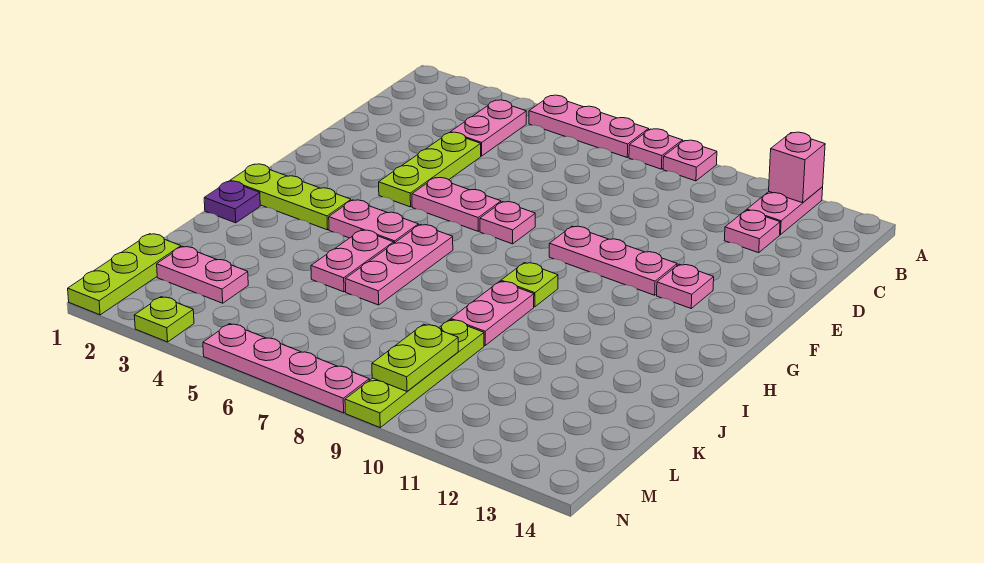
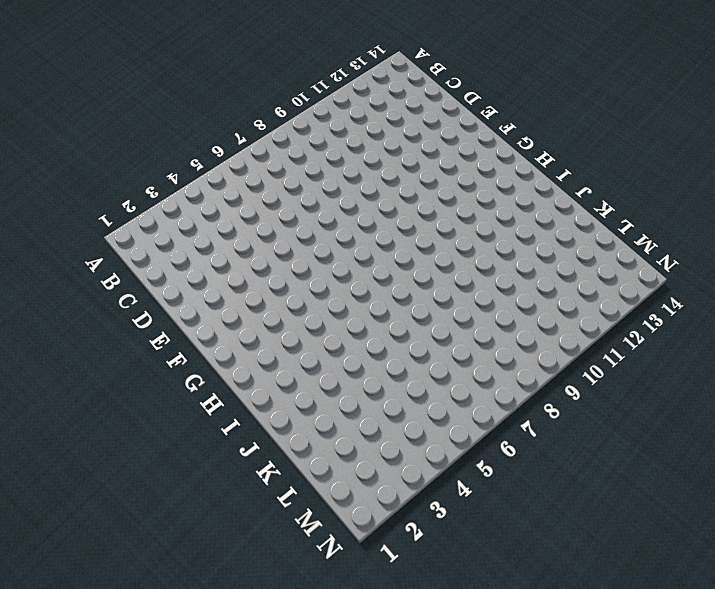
none -> pink 1x3 plate [529,95,649,157]
none -> pink 1x1 plate [629,129,683,169]
none -> pink 1x1 plate [663,140,717,181]

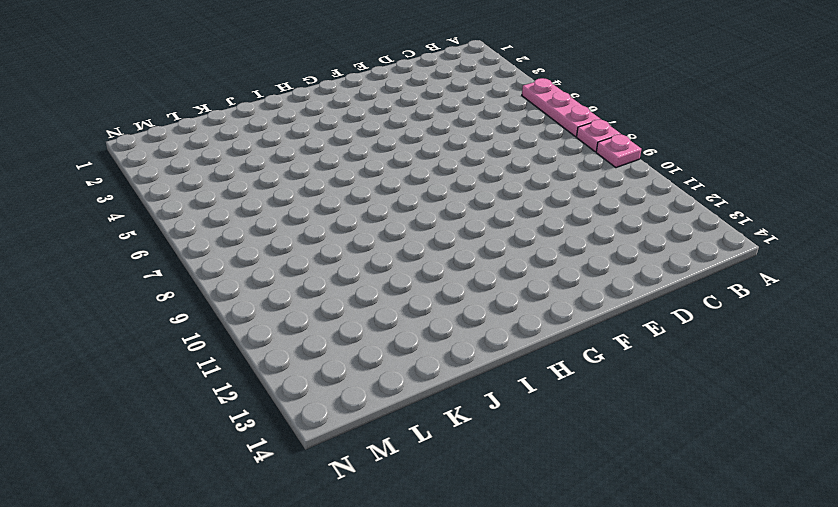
none -> pink 1x2 plate [747,187,823,235]
none -> pink 1x2 plate [450,100,526,156]
none -> pink 1x1 plate [724,210,780,253]

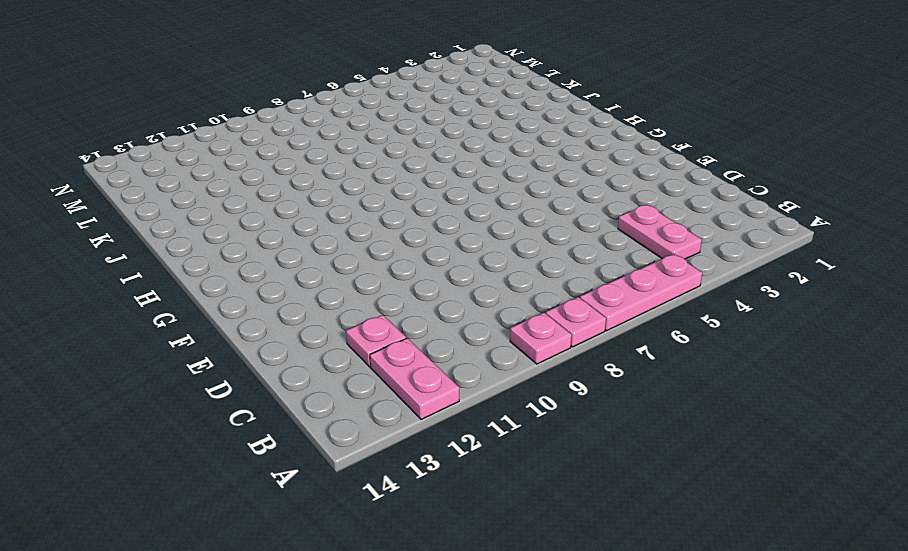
none -> lime 1x3 plate [379,132,481,207]
none -> pink 1x2 plate [412,178,501,231]
none -> pink 1x1 plate [480,202,535,244]

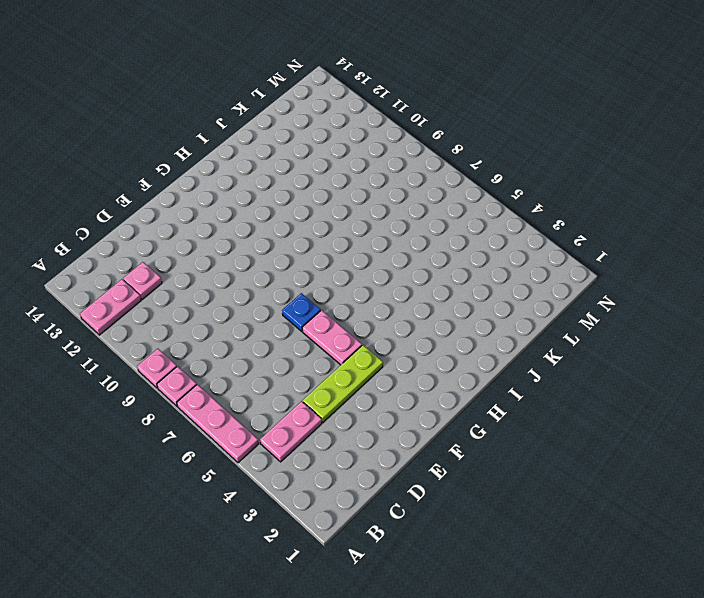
blue 1x1 plate [282,293,321,331] -> pink 1x1 plate [480,202,535,244]
none -> pink 1x3 plate [549,226,677,295]
none -> pink 1x1 plate [657,264,714,308]
none -> lime 1x3 plate [230,164,351,230]

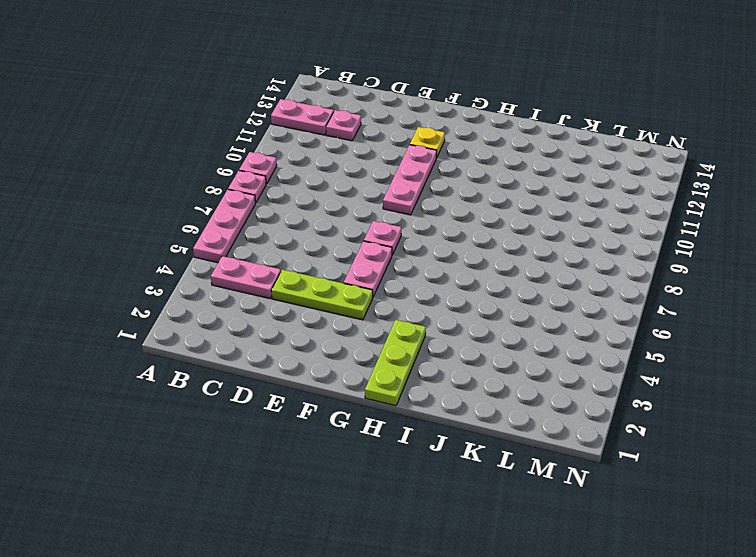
yellow 1x1 plate [410,127,445,158] -> pink 1x1 plate [657,264,714,308]
none -> pink 1x2 plate [329,200,419,243]
none -> pink 1x3 plate [345,225,453,305]
none -> lime 1x1 plate [501,263,558,307]

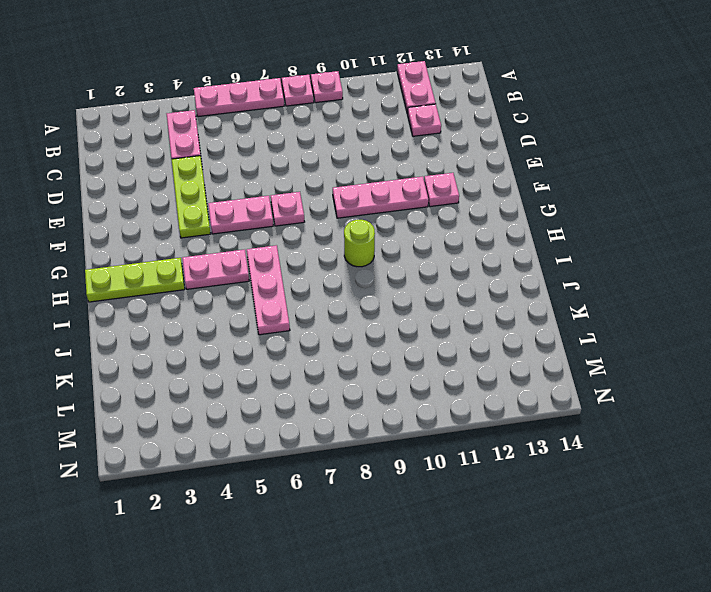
lime 1x1 round brick [344,220,375,267] -> lime 1x1 plate [501,263,558,307]
none -> purple 1x1 plate [204,181,260,223]
none -> pink 1x2 plate [311,230,394,292]
none -> pink 1x2 plate [451,281,534,346]

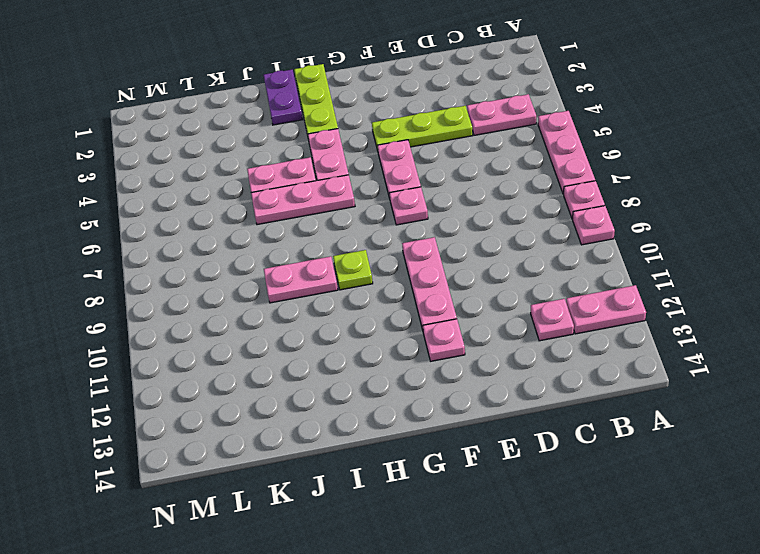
purple 1x2 plate [264,70,303,125] -> purple 1x1 plate [204,181,260,223]
none -> lime 1x4 plate [345,319,484,427]
none -> lime 1x3 plate [68,234,181,315]
none -> pink 1x2 plate [157,246,248,303]

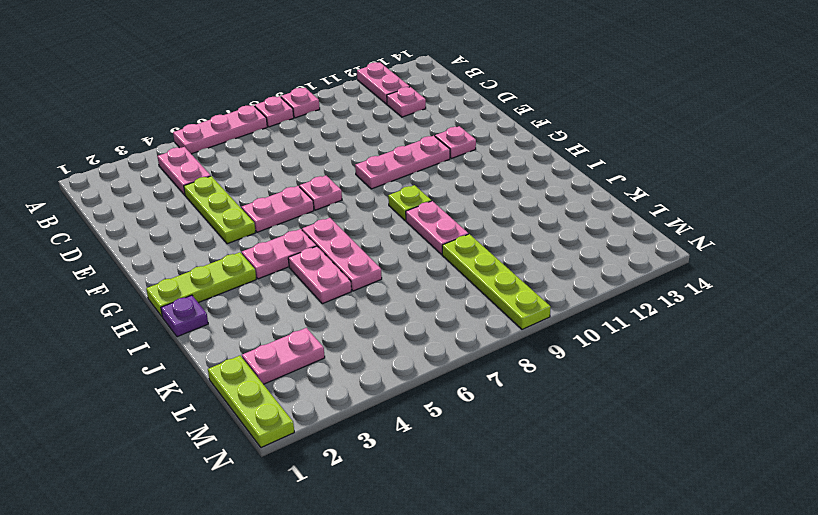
none -> lime 1x1 plate [134,297,194,342]
none -> pink 1x4 plate [203,324,369,413]
none -> pink 1x1 brick [769,132,825,203]

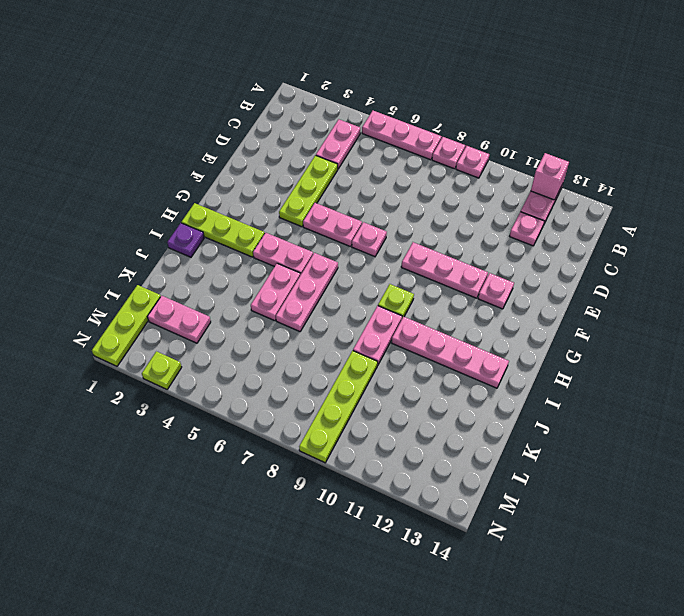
pink 1x4 plate [392,317,509,388] -> pink 1x4 plate moved to [203,324,369,413]
none -> lime 1x2 plate [372,324,458,391]

